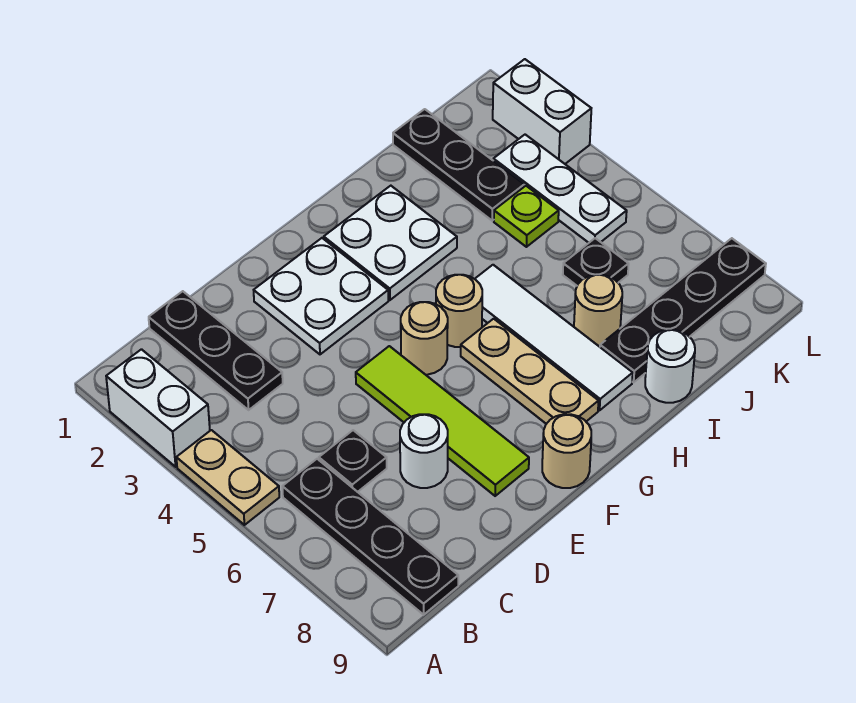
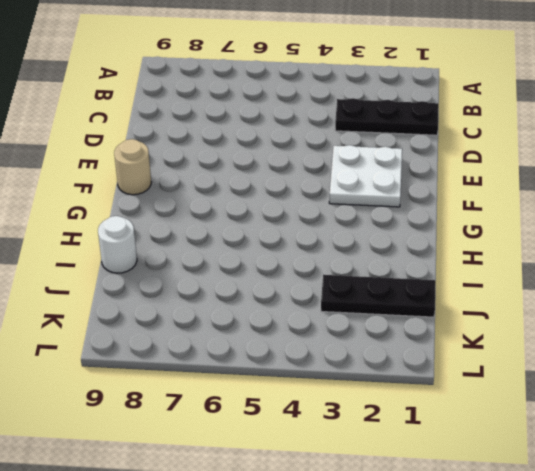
none -> white 1x2 brick [106,349,210,467]
none -> tan 1x2 plate [176,430,279,525]
none -> black 1x4 plate [282,459,458,615]

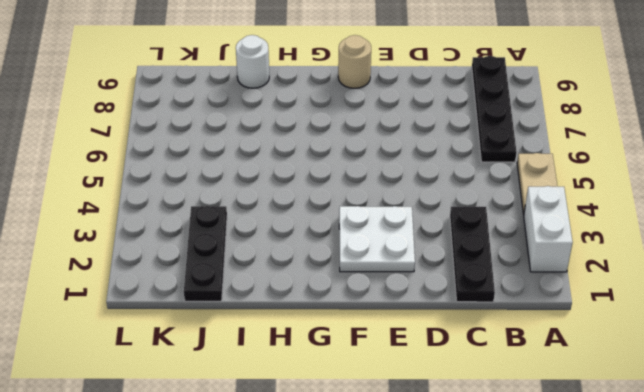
none -> black 1x1 plate [319,430,387,492]
none -> white 1x1 round brick [400,414,448,488]
none -> lime 1x4 tile [356,346,529,496]

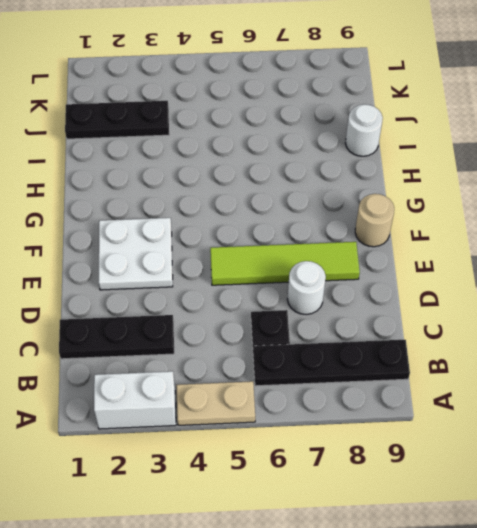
none -> tan 1x1 round brick [401,302,448,375]
none -> white 2x2 plate [324,186,457,300]
none -> tan 1x1 round brick [436,275,482,347]

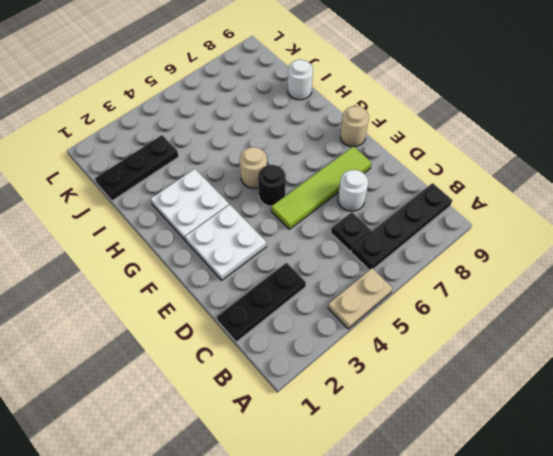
black 1x1 round brick [258,165,286,206] -> tan 1x1 round brick [401,302,448,375]
none -> white 1x2 brick [106,349,210,467]
none -> tan 1x3 plate [461,319,599,424]
none -> white 1x4 tile [475,265,633,410]

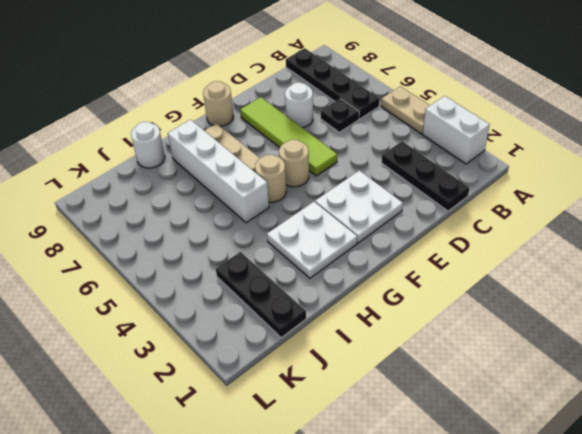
white 1x4 brick [168,120,269,223] -> white 1x4 tile [475,265,633,410]
none -> tan 1x1 round brick [574,275,622,347]
none -> black 1x4 plate [600,238,766,382]
none -> lime 1x1 plate [494,186,559,247]

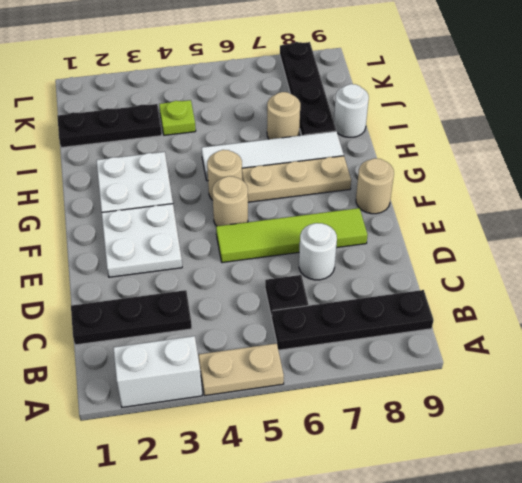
none -> black 1x1 plate [563,238,629,286]
none -> white 1x3 plate [493,135,627,243]
none -> white 1x2 brick [493,59,591,164]

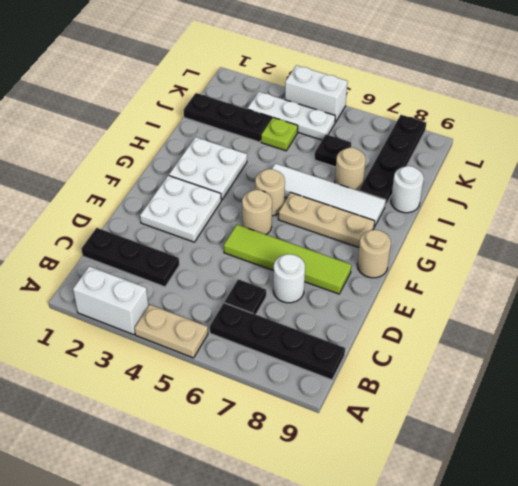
white 1x2 brick [285,65,347,122] -> white 1x2 brick moved to [493,59,591,164]

